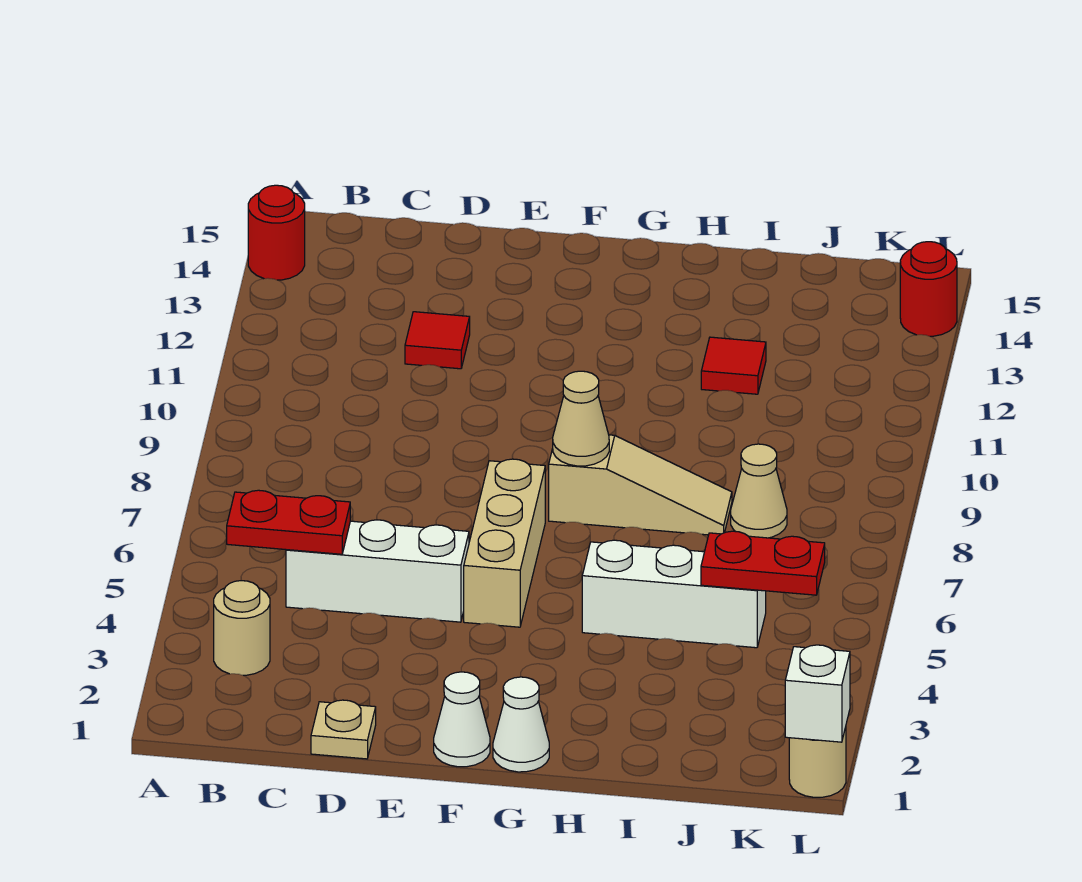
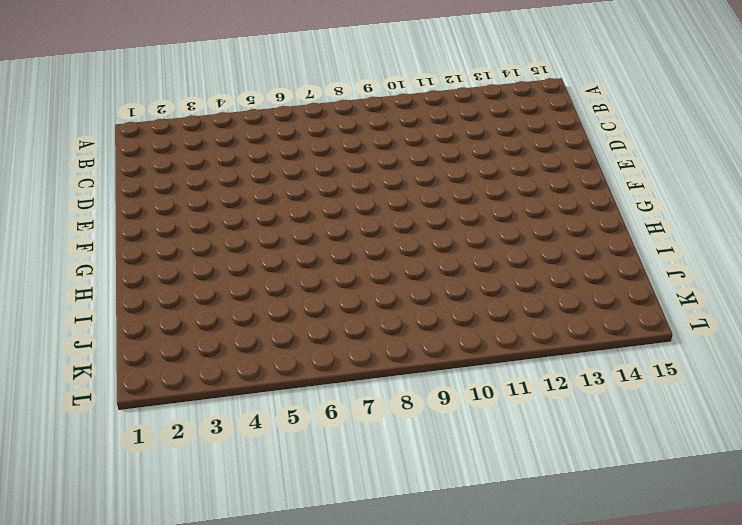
none -> red 1x1 round brick [248,185,305,280]
none -> tan 1x1 round brick [214,581,270,675]
none -> white 1x3 brick [286,520,469,622]

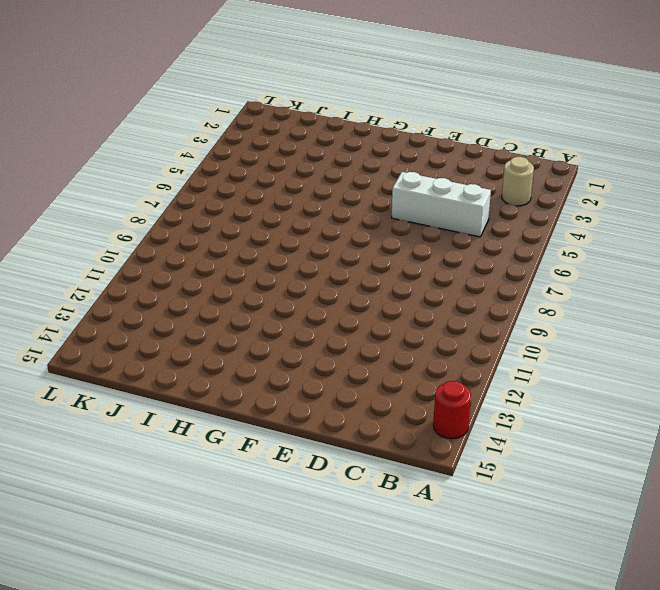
none -> tan 1x1 plate [311,700,376,759]
none -> red 1x1 tile [405,312,470,369]
none -> white 1x1 cone [434,672,490,767]

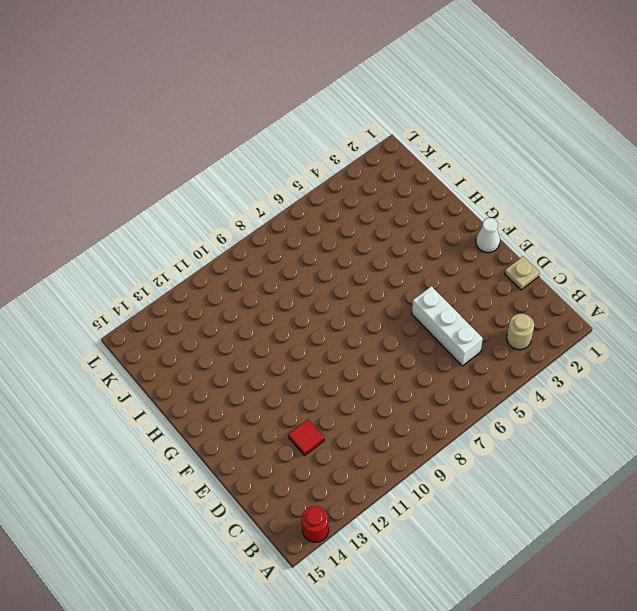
none -> tan 1x3 brick [464,459,545,627]
none -> white 1x1 cone [493,677,549,772]
none -> tan 1x3 slope [549,435,732,535]

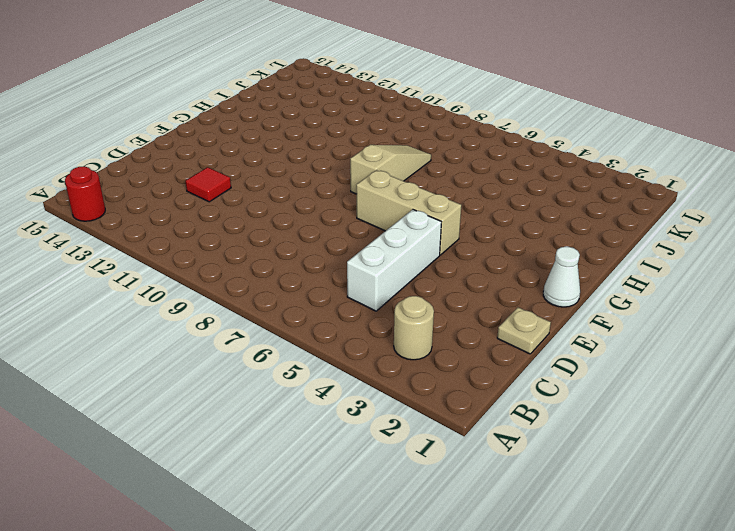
none -> white 1x1 cone [493,677,549,772]
none -> white 1x3 brick [582,540,766,648]
none -> red 1x1 tile [701,337,766,394]

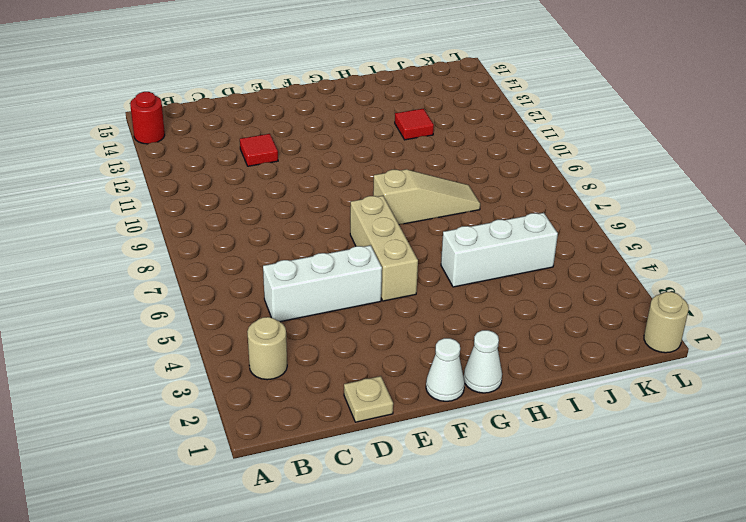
none -> tan 1x1 cone [731,444,787,538]
none -> red 1x1 round brick [900,242,957,336]
none -> red 1x2 plate [227,490,350,554]

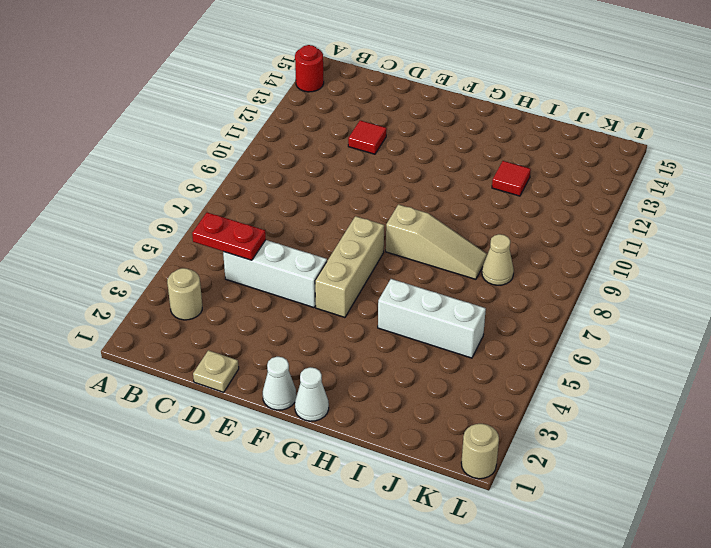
none -> red 1x1 round brick [900,242,957,336]
none -> tan 1x1 cone [553,371,609,466]
none -> red 1x2 plate [701,531,825,595]

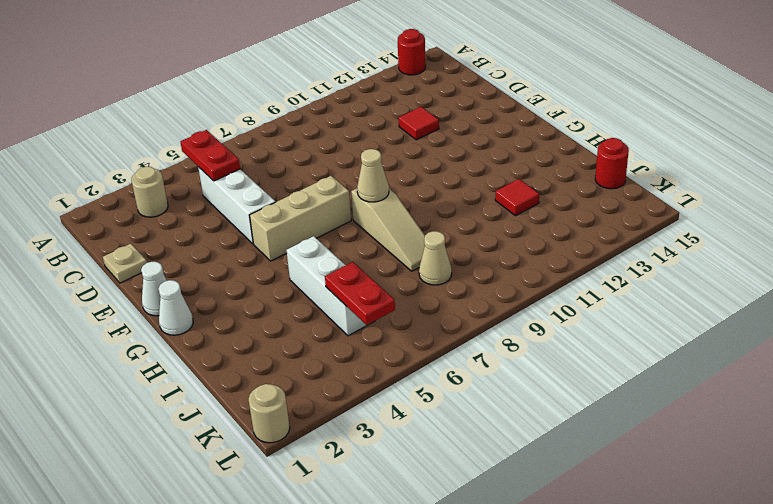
red 1x1 round brick [595,138,629,189] -> red 1x1 round brick moved to [900,242,957,336]
none -> white 1x1 brick [785,645,850,742]

